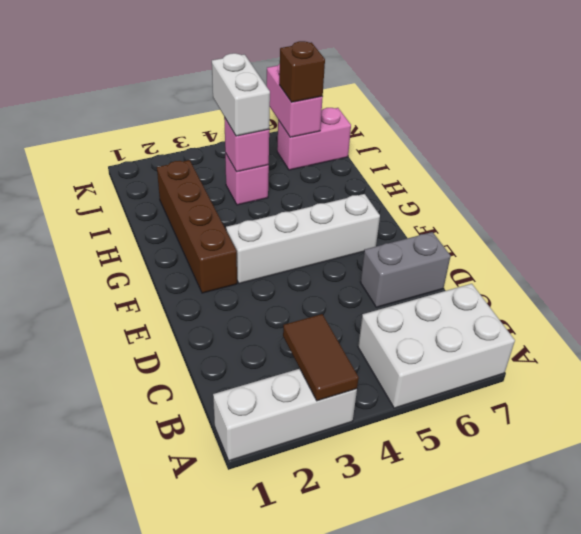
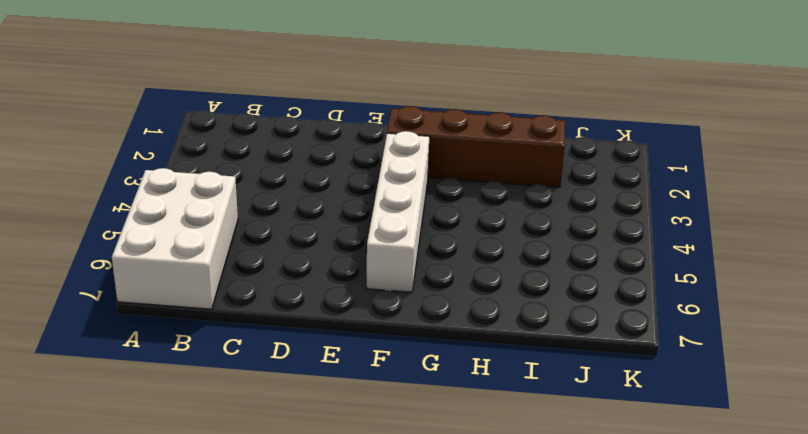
none -> white 1x3 brick [213,369,357,461]
none -> grey 1x2 brick [360,232,451,307]
none -> pink 1x1 brick [225,153,269,205]

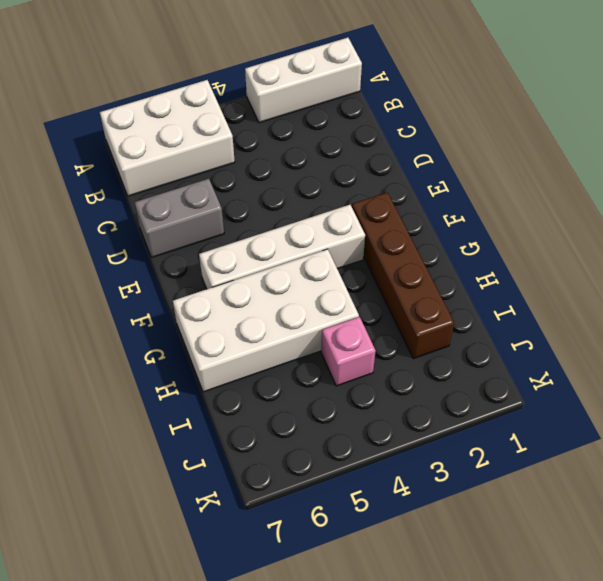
white 2x4 brick [173,249,359,392] -> none
none -> pink 1x2 brick [277,108,351,170]
none -> brown 1x2 tile [283,314,359,401]
none -> pink 1x1 brick [224,117,269,172]

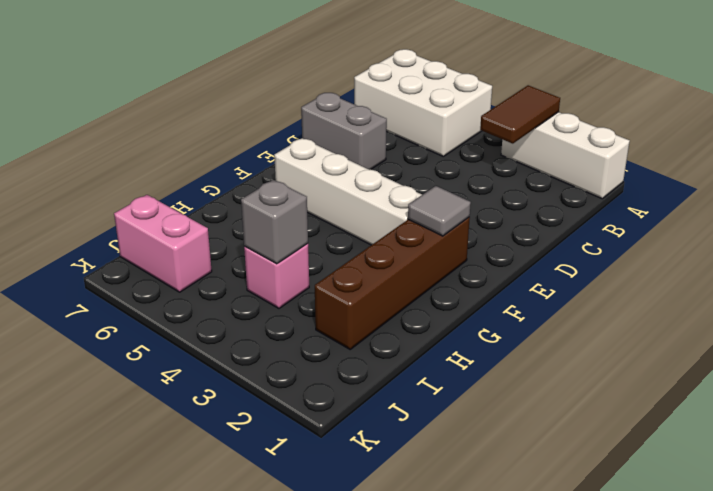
grey 1x1 tile [408,186,471,236] -> none
grey 1x1 brick [241,180,308,264] -> pink 1x1 brick [224,117,269,172]
none -> pink 1x2 brick [267,64,323,137]
none -> white 1x2 brick [212,53,270,136]
none -> brown 1x1 brick [279,41,325,102]

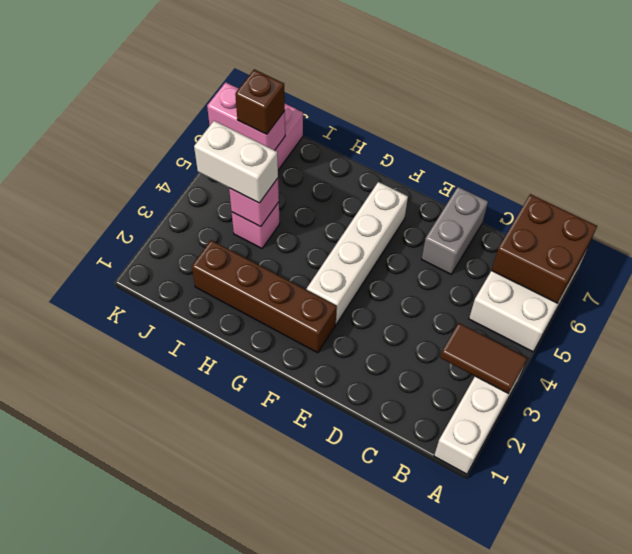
brown 2x2 brick [491,194,597,303] -> none

